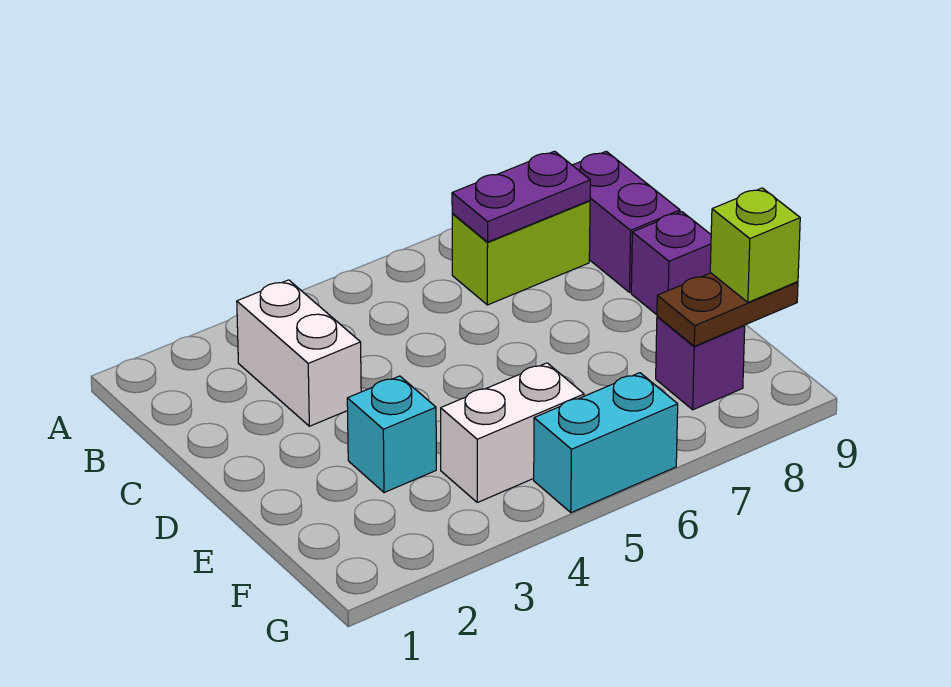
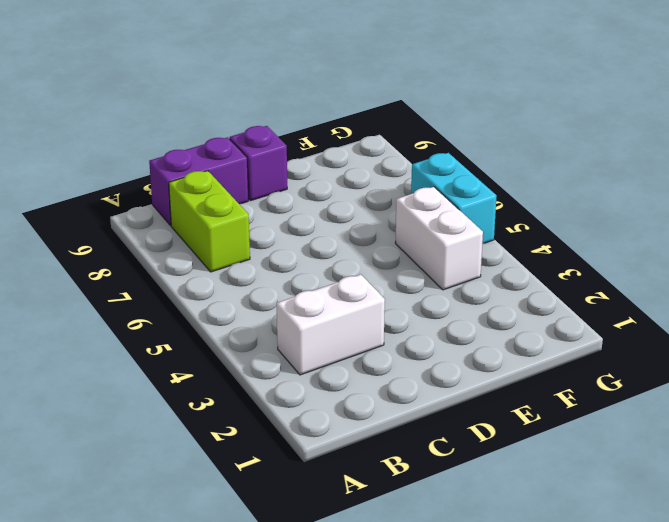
none -> cyan 1x1 brick [347,376,436,493]
none -> purple 1x1 brick [656,316,745,410]

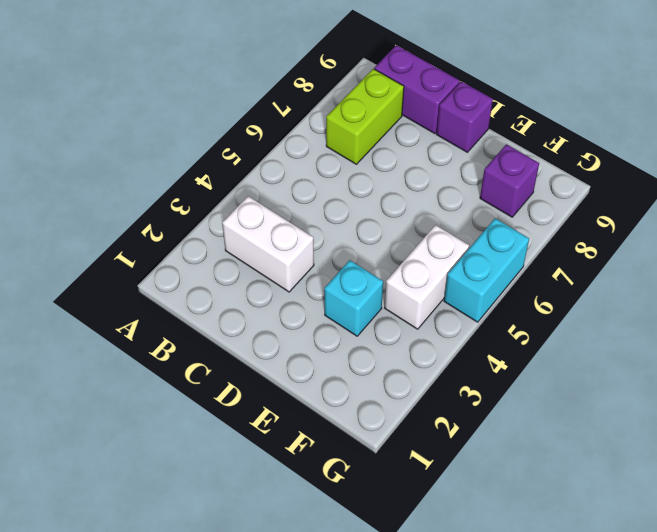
none -> purple 1x2 plate [452,151,590,242]
none -> brown 1x2 plate [657,273,798,346]

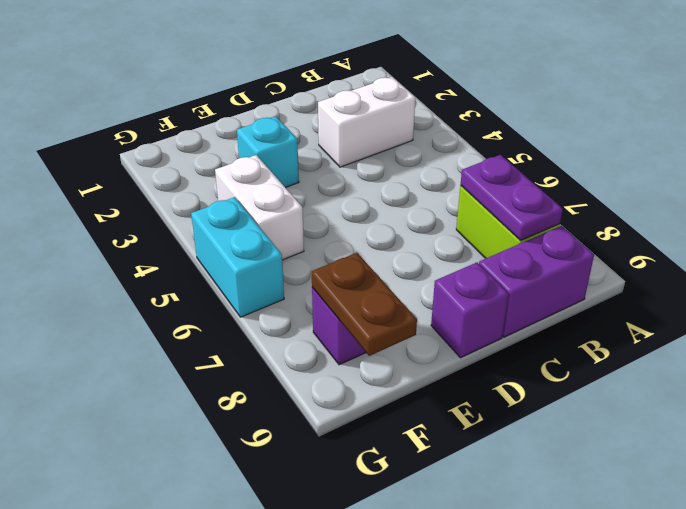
none -> lime 1x1 brick [710,188,800,302]

